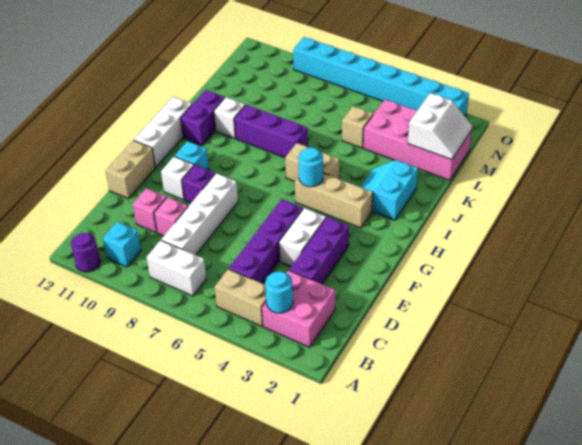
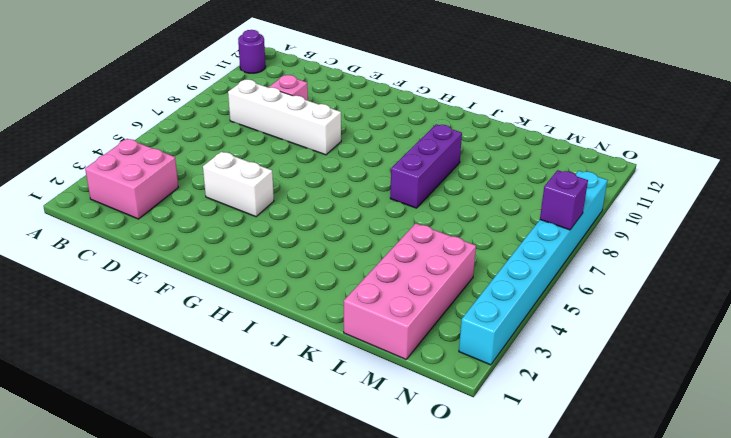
purple 1x1 brick [540,170,588,230] -> purple 1x1 brick moved to [182,165,215,203]
none -> tan 1x2 brick [215,269,266,326]
none -> white 1x2 brick [146,240,207,296]
none -> cyan 1x1 brick [103,222,141,267]

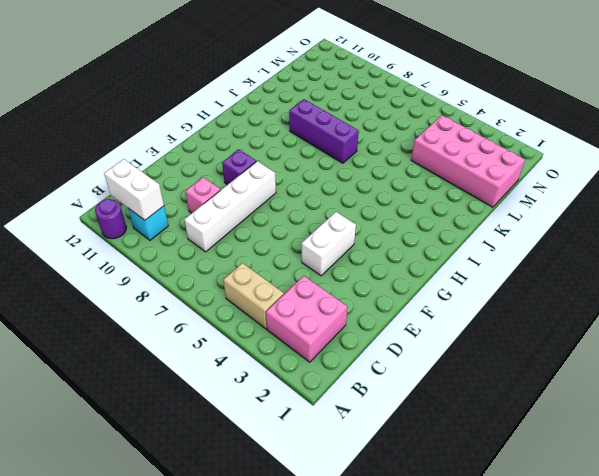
white 1x2 brick [104,159,164,220] -> white 1x2 brick moved to [146,240,207,296]
none -> purple 1x4 brick [229,199,303,284]
none -> purple 1x3 brick [289,217,349,284]
none -> pink 1x1 brick [133,188,167,232]

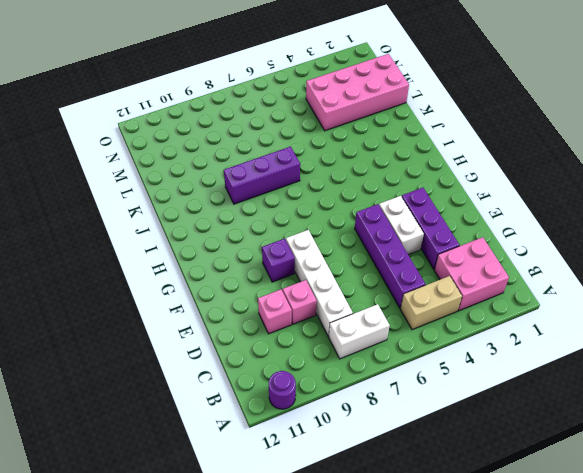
none -> cyan 1x1 brick [103,222,141,267]
none -> tan 1x2 brick [106,140,155,199]
none -> white 1x1 brick [161,156,194,200]

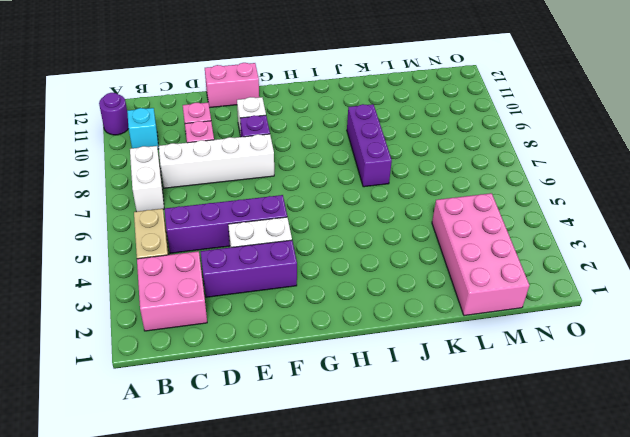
pink 1x2 brick [205,63,259,108] -> tan 1x2 brick [106,140,155,199]
none -> cyan 1x1 brick [175,141,209,170]
none -> white 1x3 brick [134,97,192,167]
none -> tan 1x3 brick [295,173,373,228]

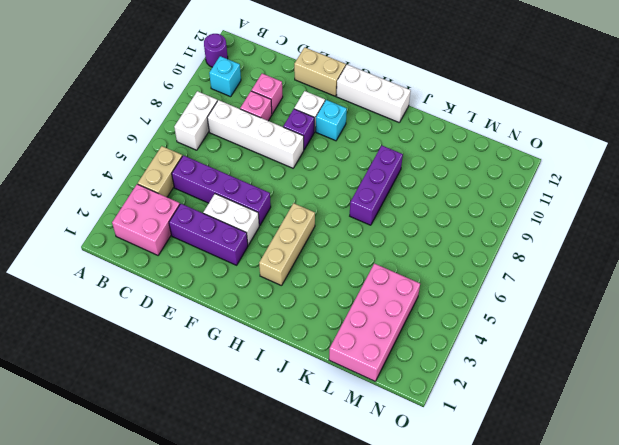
none -> cyan 2x2 slope [361,160,418,220]
none -> tan 1x2 brick [285,143,339,181]
none -> purple 1x2 brick [181,90,225,145]

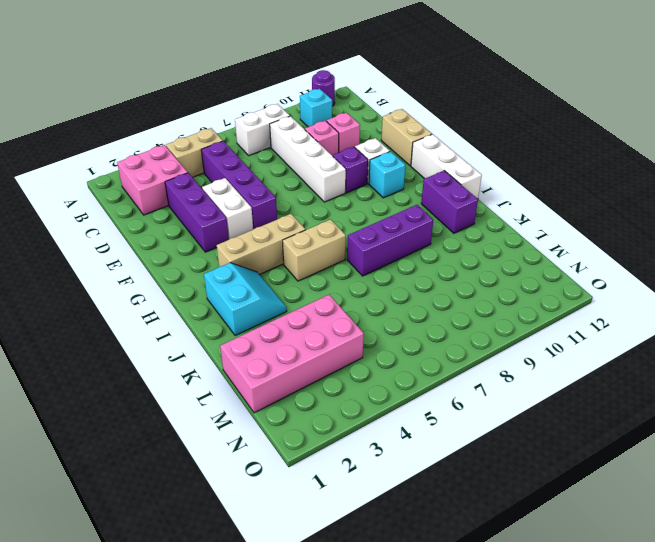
none -> white 1x1 brick [214,97,245,138]
none -> tan 1x1 brick [342,106,373,148]
none -> cyan 1x8 brick [293,37,469,116]

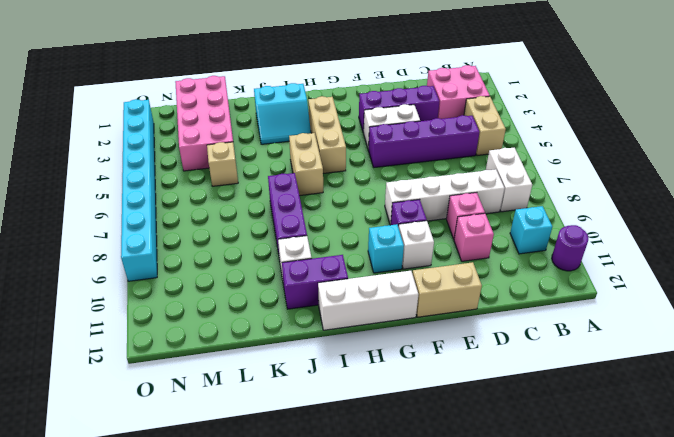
none -> cyan 1x1 round brick [265,272,293,313]
none -> cyan 1x1 round brick [299,147,323,187]
none -> white 2x2 slope [408,93,472,160]

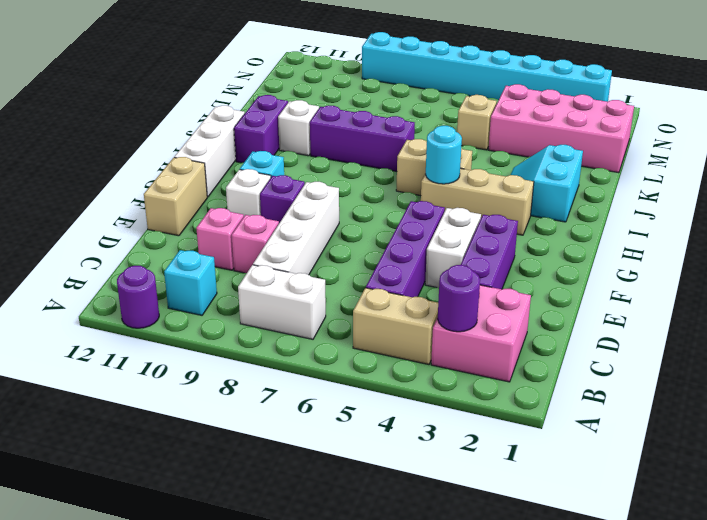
purple 1x1 round brick [438,265,480,332] -> cyan 1x1 round brick [265,272,293,313]
none -> white 2x2 slope [408,93,472,160]

